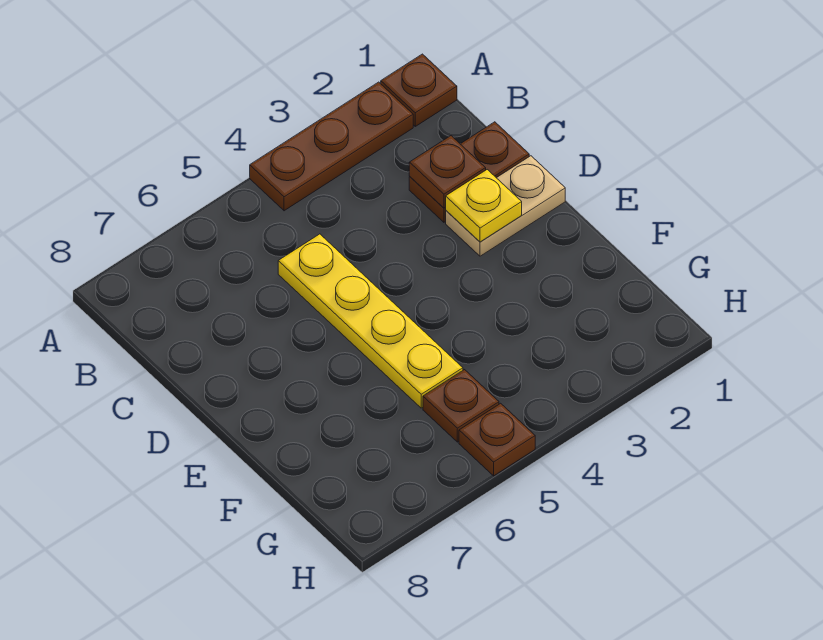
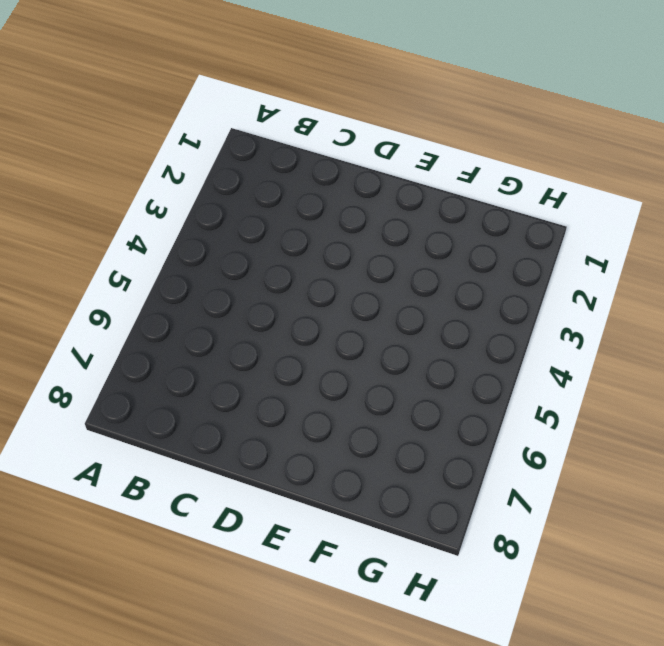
none -> brown 1x1 plate [381,54,457,126]
none -> brown 1x3 plate [250,82,413,211]

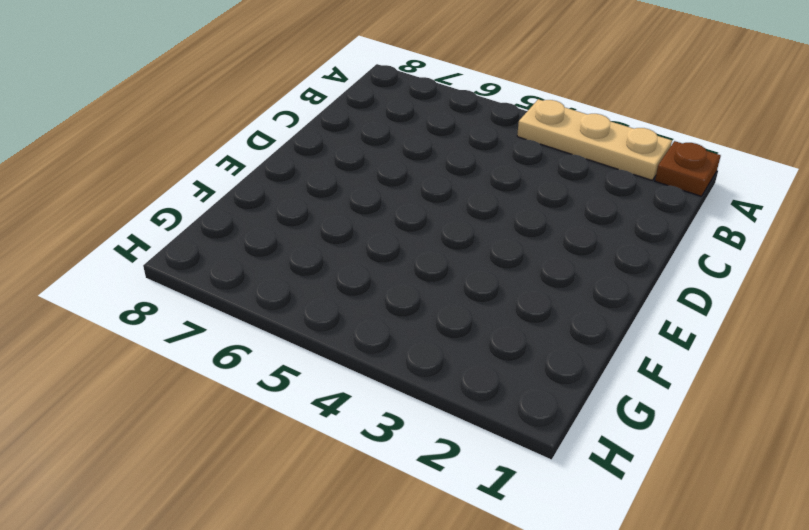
tan 1x3 plate [517,99,672,180] -> brown 1x3 plate [250,82,413,211]
none -> brown 1x2 plate [409,122,529,222]
none -> yellow 1x4 plate [278,234,463,408]

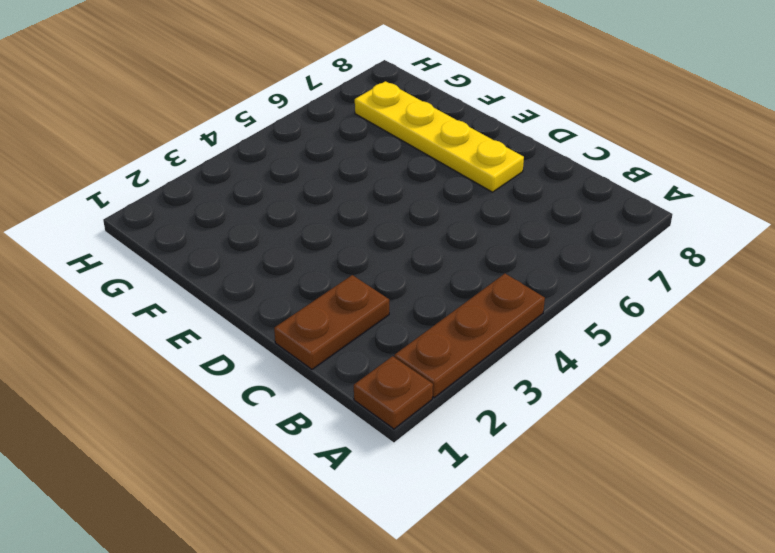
yellow 1x4 plate [355,81,524,192] -> yellow 1x4 plate moved to [278,234,463,408]
none -> tan 1x2 plate [446,156,565,256]
none -> brown 1x1 plate [423,370,499,442]

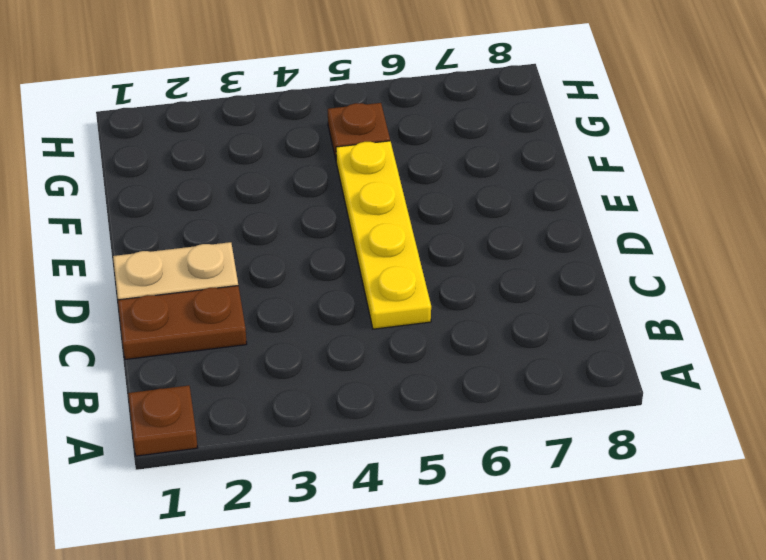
none -> brown 1x3 plate [250,82,413,211]
none -> brown 1x1 plate [459,403,535,476]

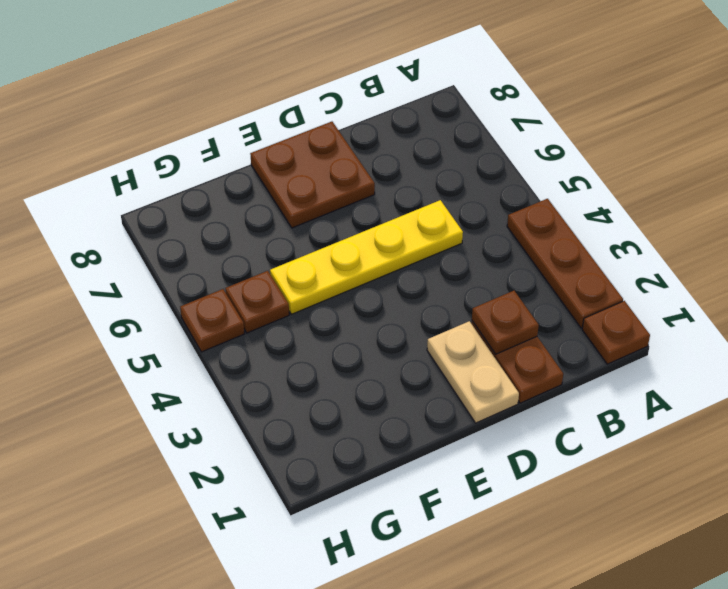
brown 2x2 plate [250,122,375,228] -> none
none -> yellow 1x1 plate [446,170,522,242]

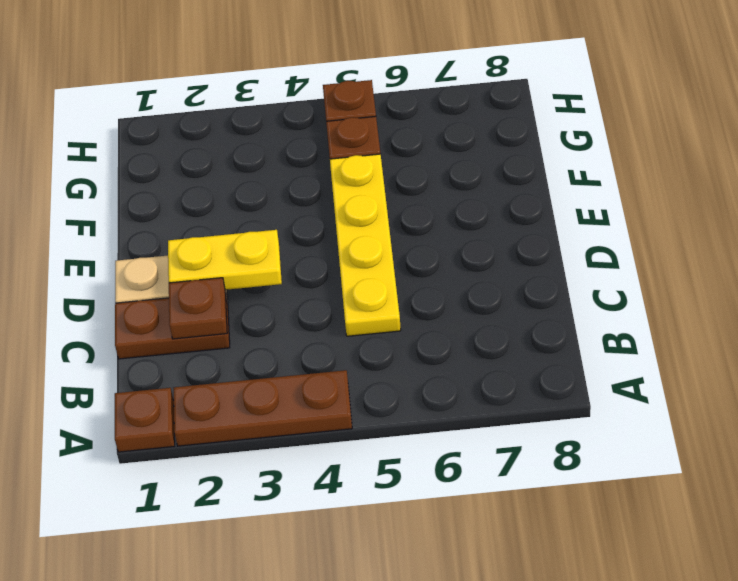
yellow 1x2 plate [168,230,282,290] -> yellow 1x1 plate [446,170,522,242]

